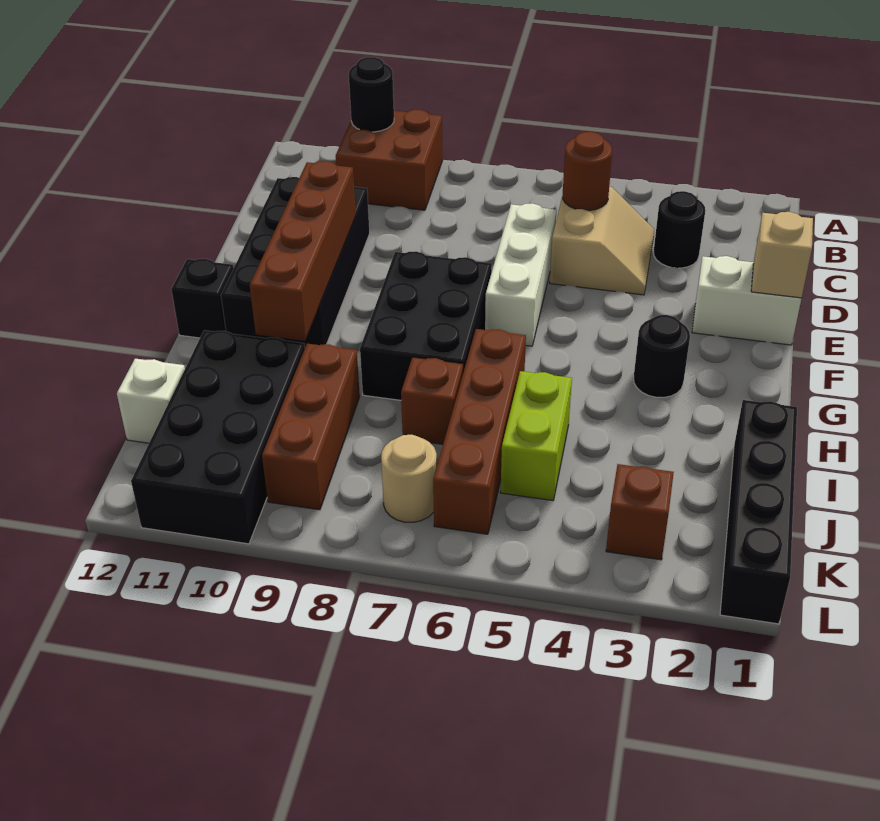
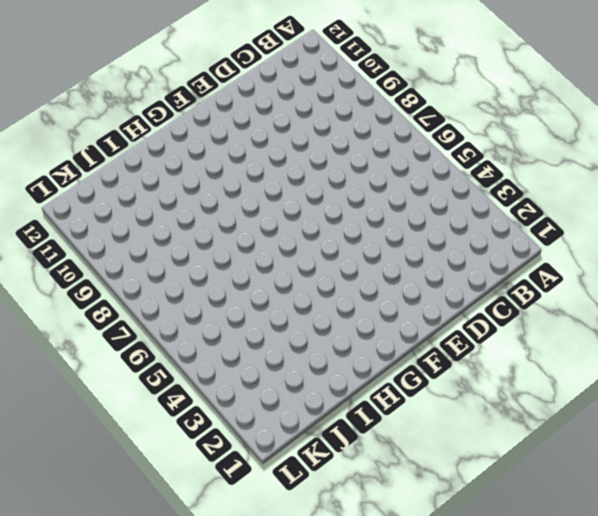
none -> brown 2x2 brick [336,110,443,210]
none -> black 1x1 round brick [654,191,705,268]
none -> tan 2x2 slope [550,187,654,295]

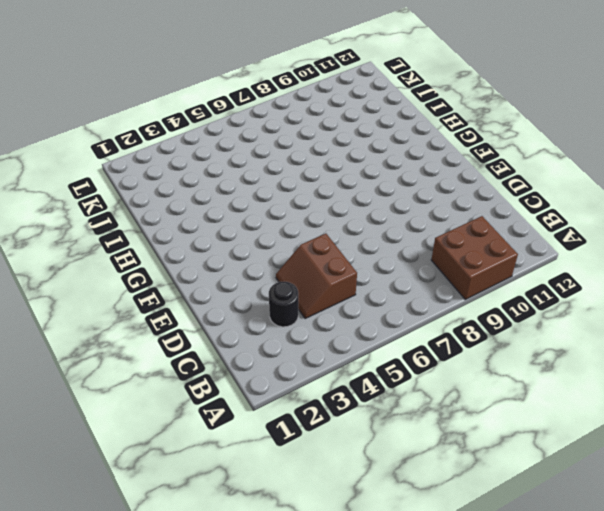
brown 2x2 slope [276,234,357,319] -> tan 2x2 slope [550,187,654,295]
none -> white 1x3 brick [485,203,557,346]
none -> black 2x4 brick [221,177,370,347]
none -> white 1x2 brick [692,256,801,345]

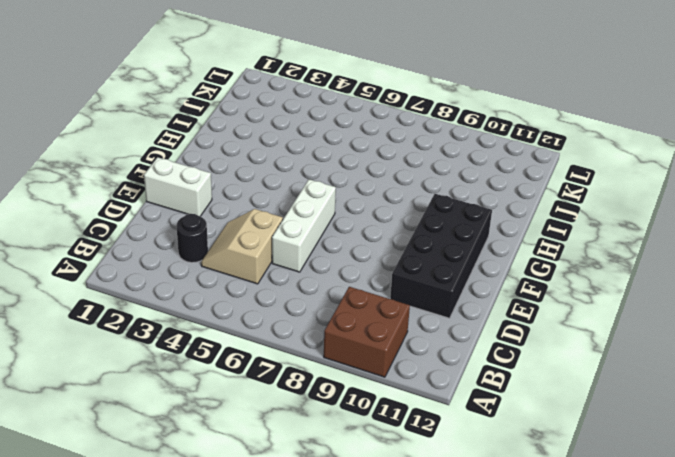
none -> black 2x3 brick [360,251,492,400]
none -> black 1x1 round brick [634,315,690,398]
none -> black 1x1 brick [171,259,234,338]

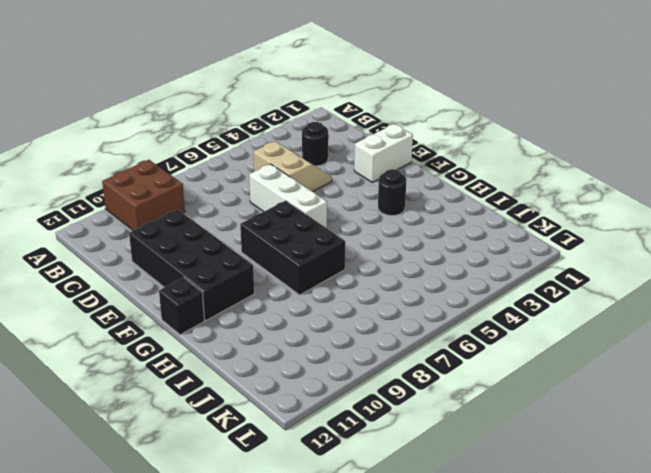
none -> brown 1x4 brick [433,329,526,534]
none -> black 1x4 brick [720,400,797,624]
none -> lime 1x2 brick [500,371,572,501]

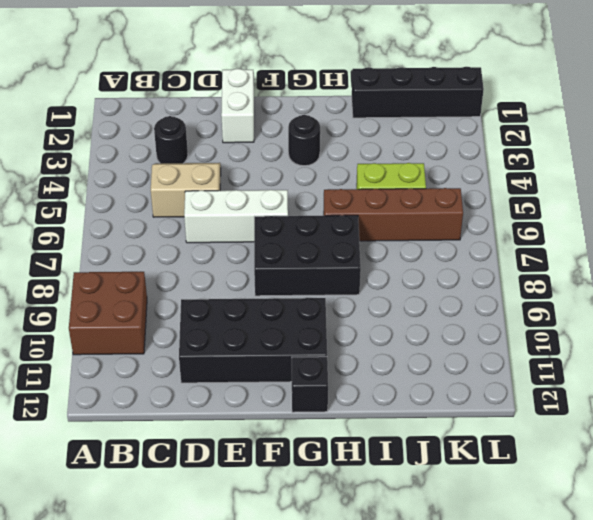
none -> brown 1x1 brick [401,357,463,444]
none -> brown 1x3 brick [262,344,360,510]
none -> black 2x4 brick [131,330,305,544]

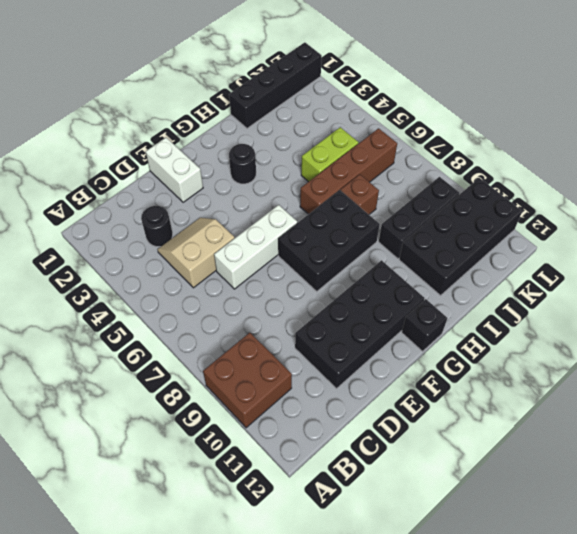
black 1x3 brick [379,177,459,259] -> brown 1x3 brick [262,344,360,510]
none -> white 1x1 brick [117,359,185,443]
none -> brown 1x1 brick [606,464,674,560]
none -> tan 1x1 round brick [381,435,437,522]

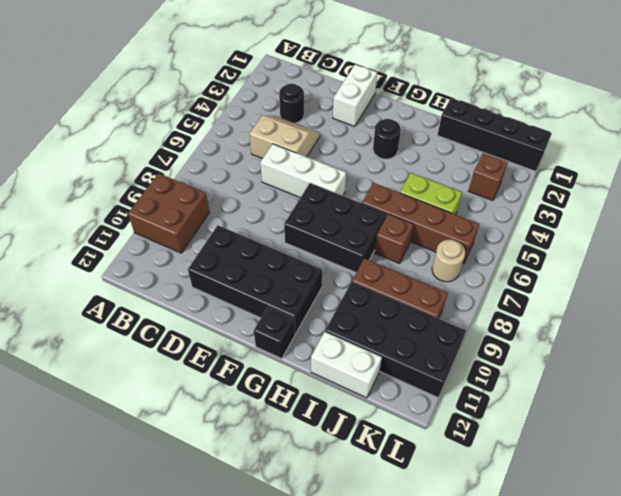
white 1x2 brick [311,332,382,398] -> white 1x1 brick [117,359,185,443]
none -> black 1x1 round brick [349,57,394,132]
none -> brown 1x1 round brick [563,132,612,211]
none -> tan 1x1 brick [751,212,813,298]

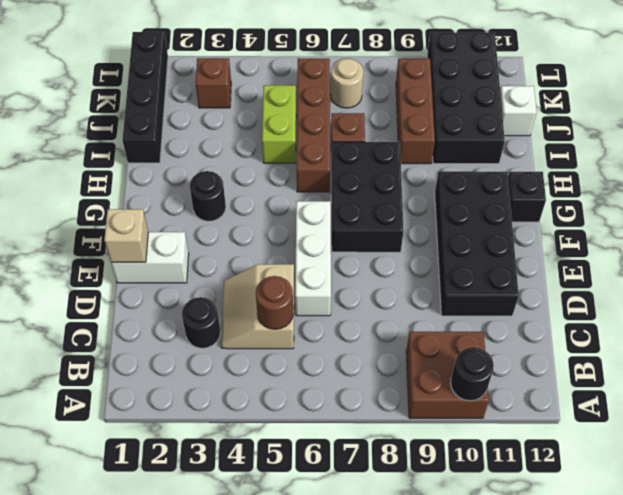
none -> brown 1x4 brick [250,161,356,341]

